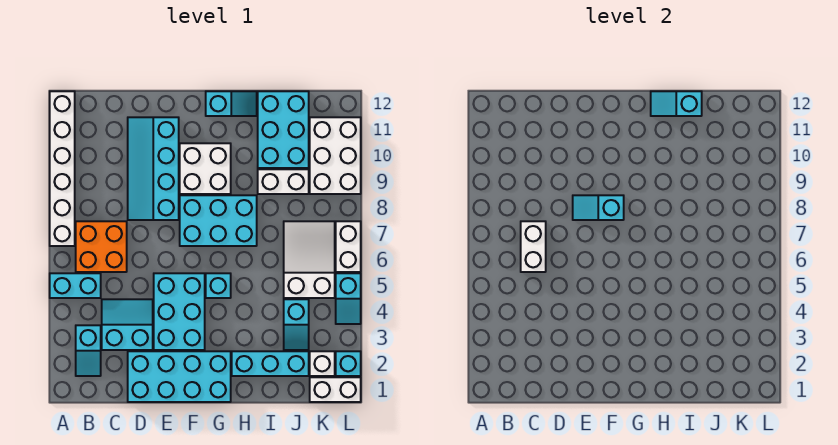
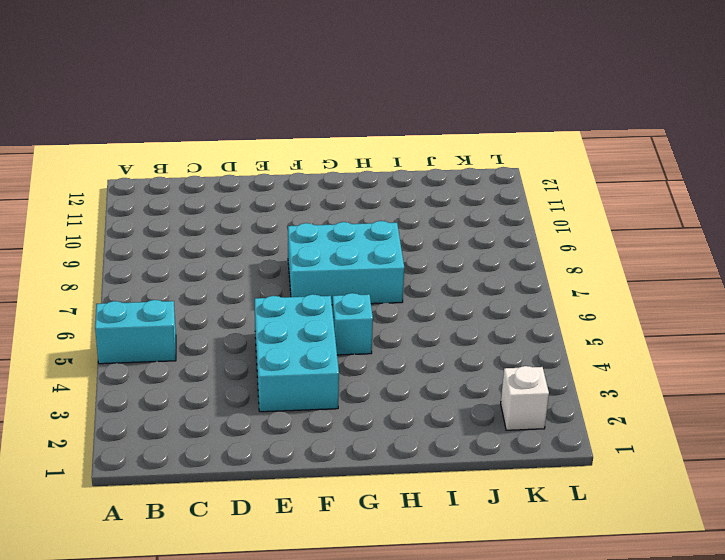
none -> white 1x6 brick [50,91,75,246]
none -> cyan 1x2 slope [76,325,101,376]
none -> orange 2x2 brick [76,221,127,272]

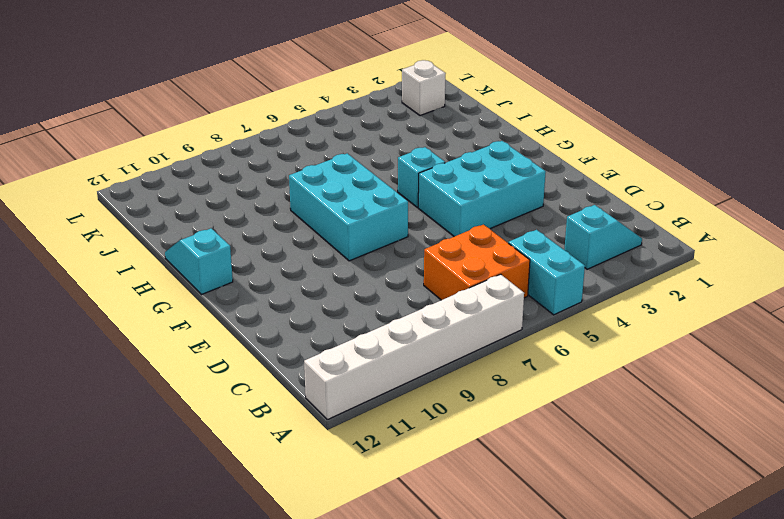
none -> cyan 2x2 slope [102,299,153,350]
none -> cyan 2x4 brick [128,351,231,402]
none -> cyan 2x4 slope [128,117,179,220]

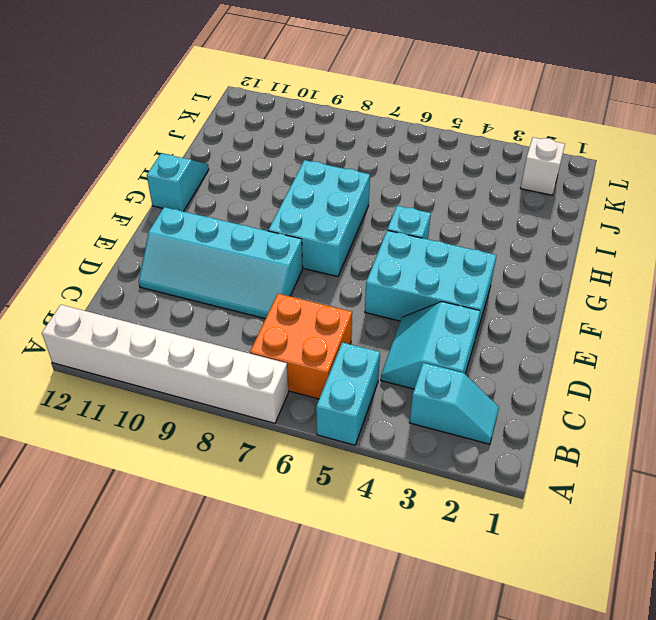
none -> cyan 2x4 brick [128,351,231,402]
none -> white 2x2 brick [180,143,231,194]
none -> cyan 1x3 brick [232,351,309,376]

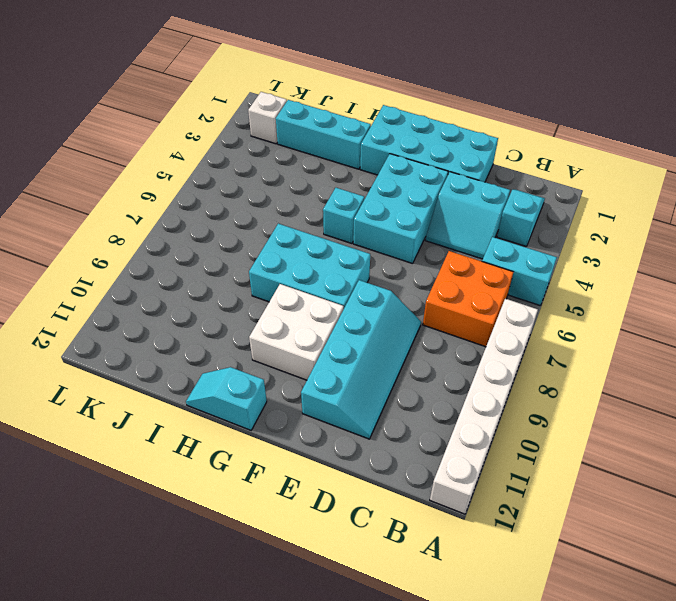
none -> white 1x2 brick [258,169,309,194]
none -> cyan 2x3 brick [258,91,309,168]
none -> cyan 1x2 slope [284,299,309,350]

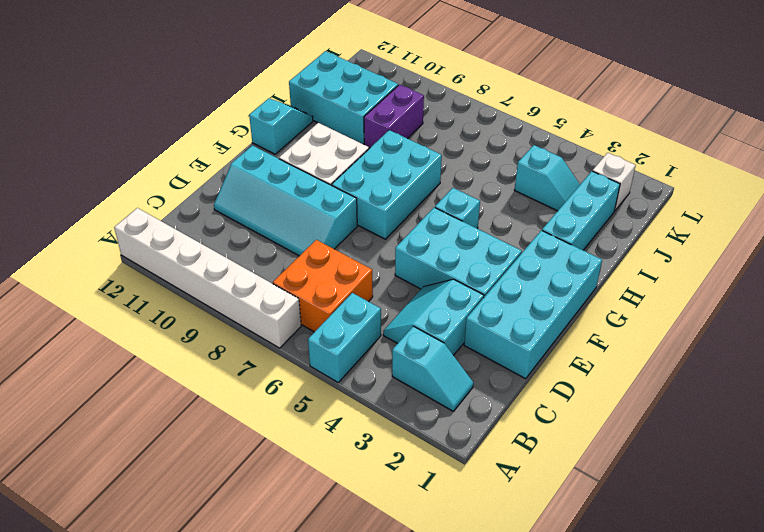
purple 1x2 brick [364,85,424,148] -> white 1x2 brick [258,169,309,194]
none -> white 2x3 slope [284,221,335,298]
none -> white 1x2 brick [310,377,361,402]
none -> white 2x3 brick [310,117,361,194]

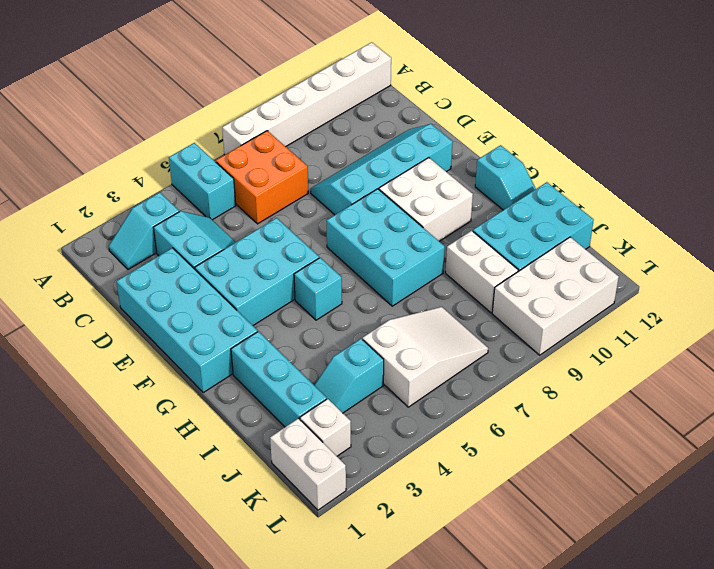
none -> cyan 1x1 brick [336,351,361,376]
none -> cyan 1x2 slope [336,273,361,324]
none -> white 1x2 brick [336,221,361,272]

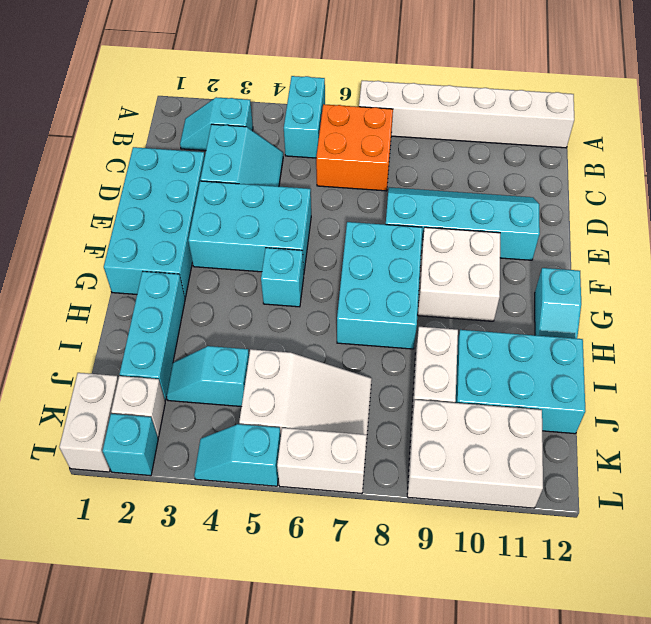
none -> white 1x2 brick [521,221,546,272]
none -> cyan 1x2 slope [573,195,624,220]
none -> cyan 1x2 slope [651,91,702,116]

